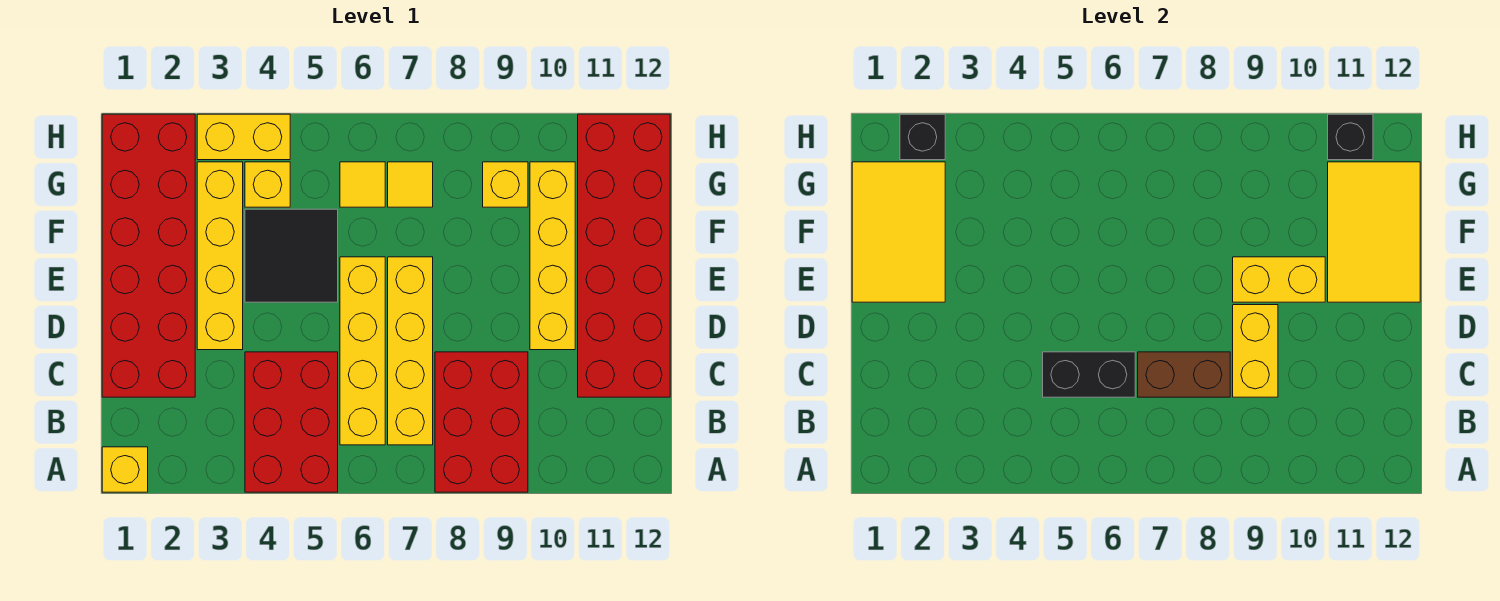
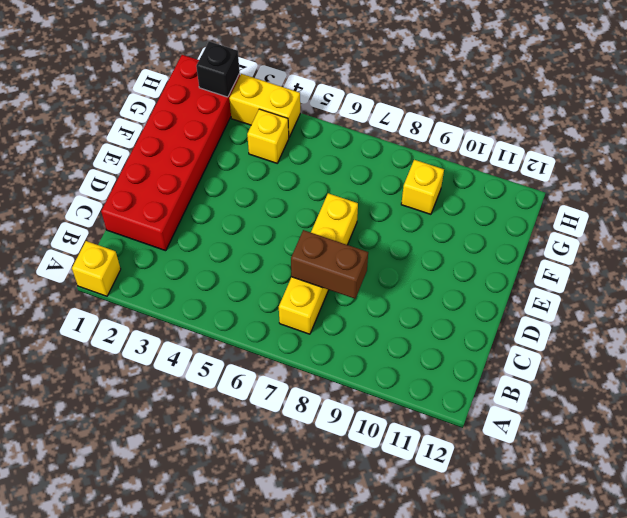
none -> red 2x3 brick [245,352,338,492]
none -> red 2x3 brick [435,352,528,492]
none -> yellow 1x4 brick [340,257,385,445]

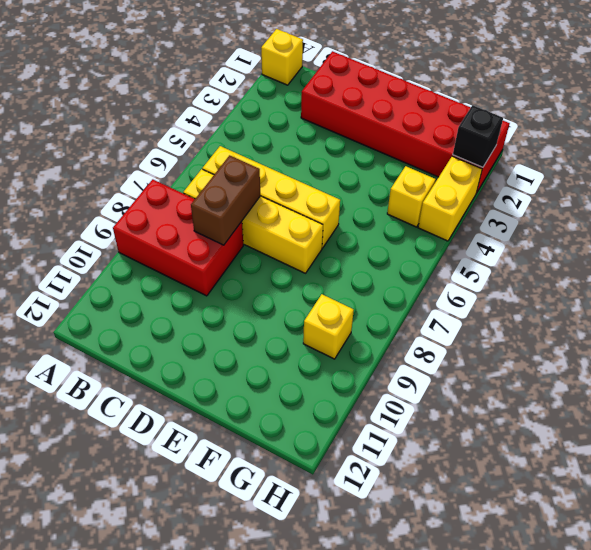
none -> red 2x3 brick [245,352,338,492]
none -> red 2x6 brick [578,114,670,397]
none -> yellow 1x4 brick [197,162,243,350]

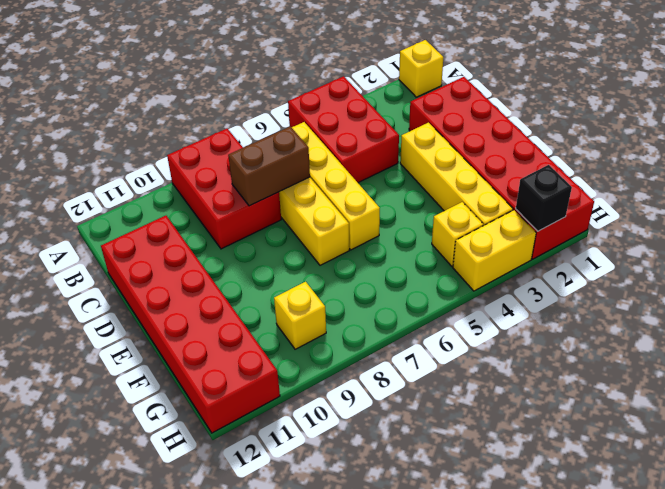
none -> yellow 1x4 brick [530,162,575,350]
none -> black 2x2 tile [245,209,338,302]
none -> yellow 1x1 tile [340,162,385,207]

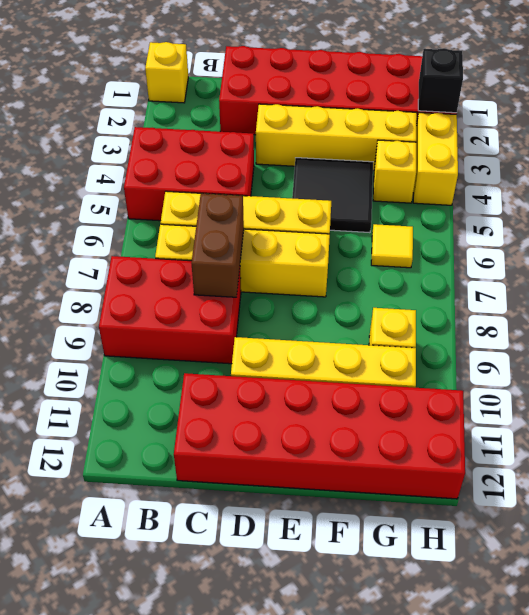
none -> yellow 1x1 tile [388,162,433,207]
none -> black 1x2 brick [1043,352,1135,397]
none -> yellow 1x2 brick [1233,305,1278,397]

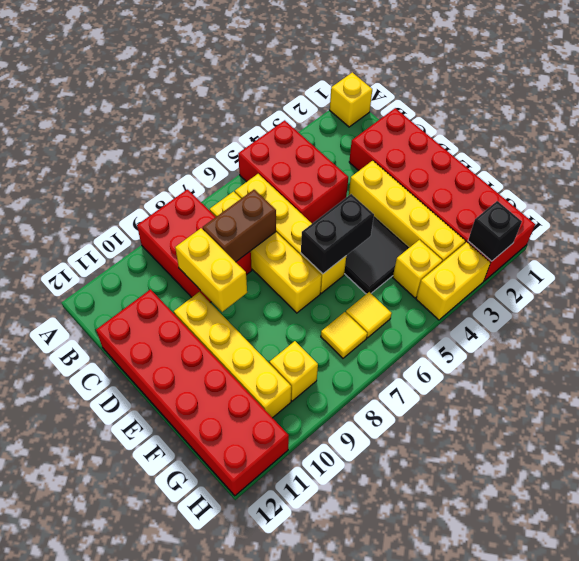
black 1x2 brick [301,194,374,274] -> black 1x2 brick moved to [1043,352,1135,397]
none -> yellow 2x3 tile [852,162,945,302]
none -> yellow 1x2 brick [1233,257,1325,302]
none -> yellow 2x3 tile [1328,162,1420,302]

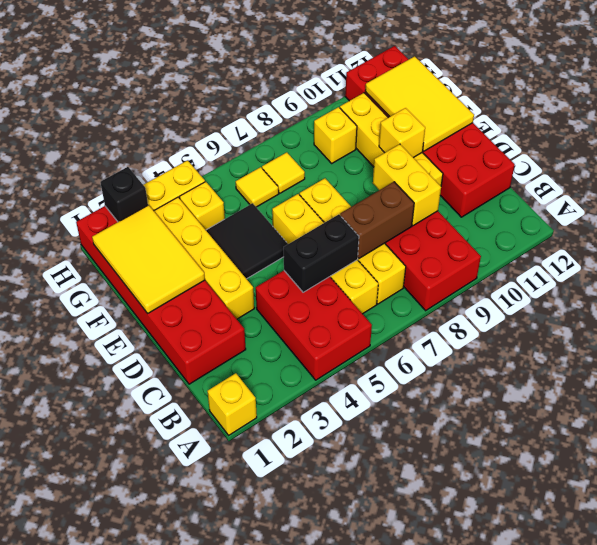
yellow 1x1 brick [379,108,425,158] -> yellow 1x2 brick [1233,257,1325,302]
none -> black 1x1 brick [1328,114,1373,160]

